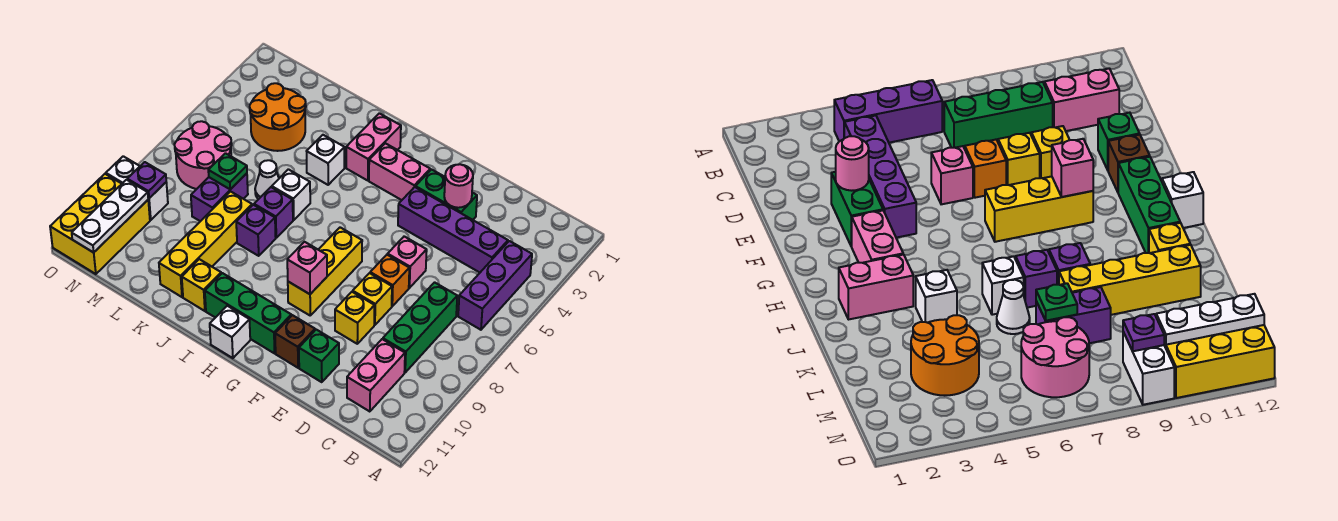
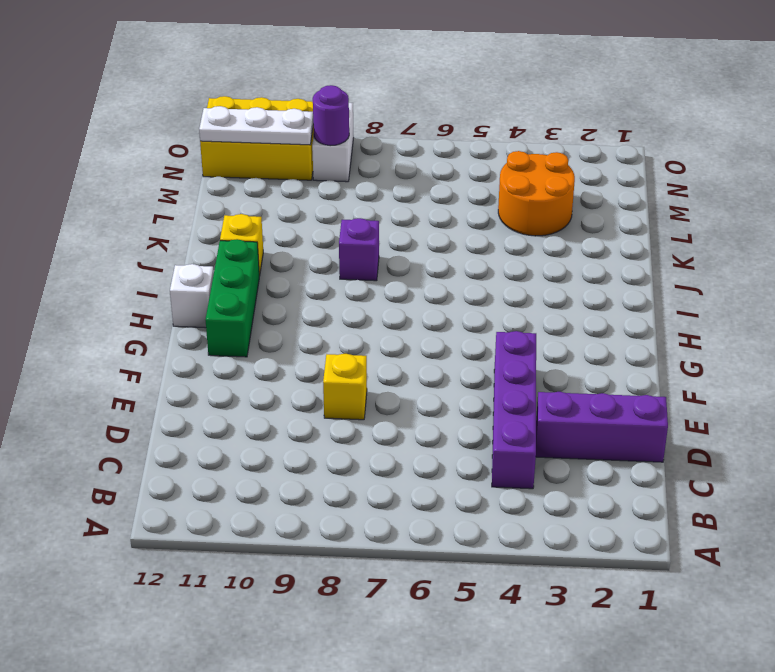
purple 1x3 brick [536,392,668,462] -> purple 1x3 brick moved to [458,241,532,330]
purple 1x1 round brick [313,85,349,146] -> purple 1x1 plate [127,162,166,198]
none -> green 1x3 brick [383,282,457,372]
none -> pink 1x2 brick [347,339,405,412]
none -> green 1x2 brick [415,170,477,220]
none -> pink 1x1 brick [388,236,427,288]

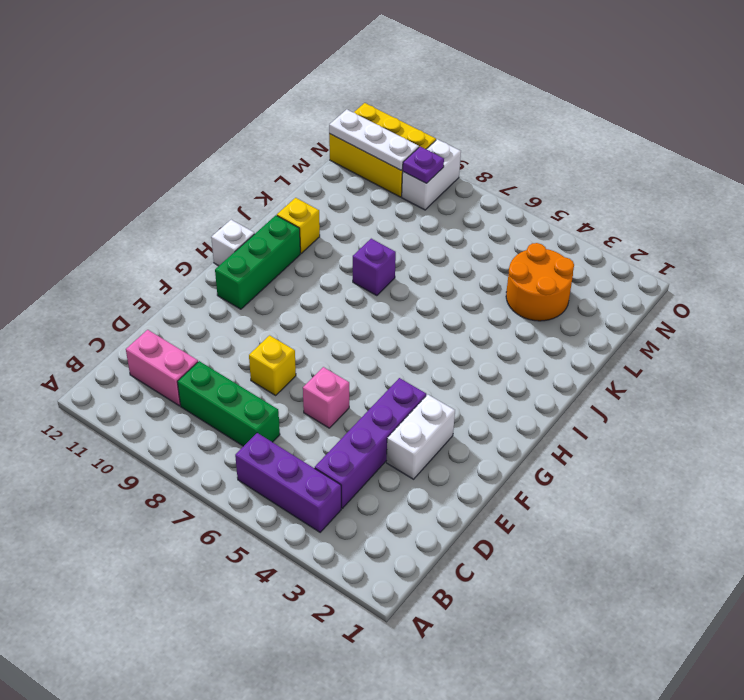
white 1x2 brick [386,395,455,479] -> green 1x2 brick [415,170,477,220]
none -> orange 1x1 brick [370,255,409,306]
none -> yellow 1x1 brick [335,292,375,344]
none -> green 1x1 brick [299,330,339,382]
none -> brown 1x1 brick [275,315,315,368]

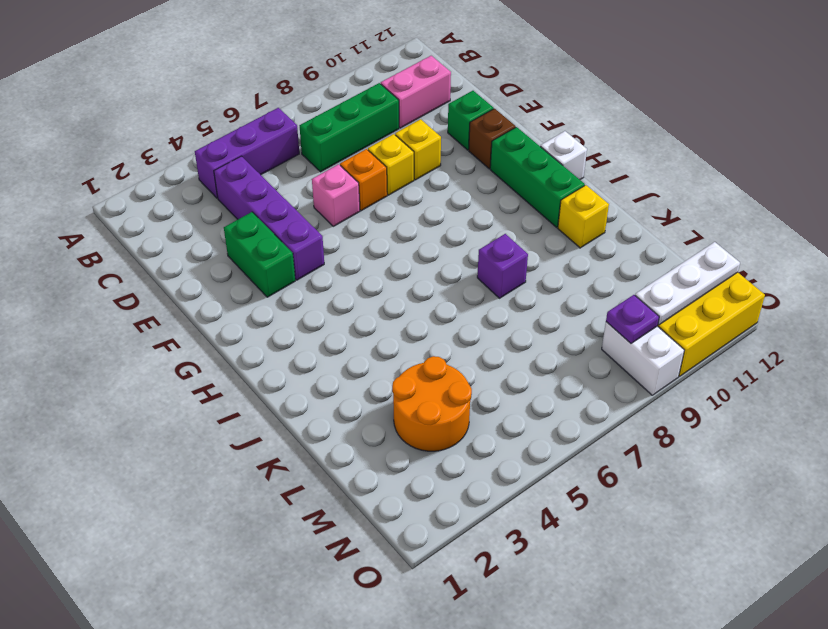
none -> pink 1x2 brick [369,143,430,200]
none -> yellow 1x3 brick [288,227,362,315]
none -> pink 1x2 brick [346,113,401,181]
none -> white 1x1 brick [307,135,344,185]

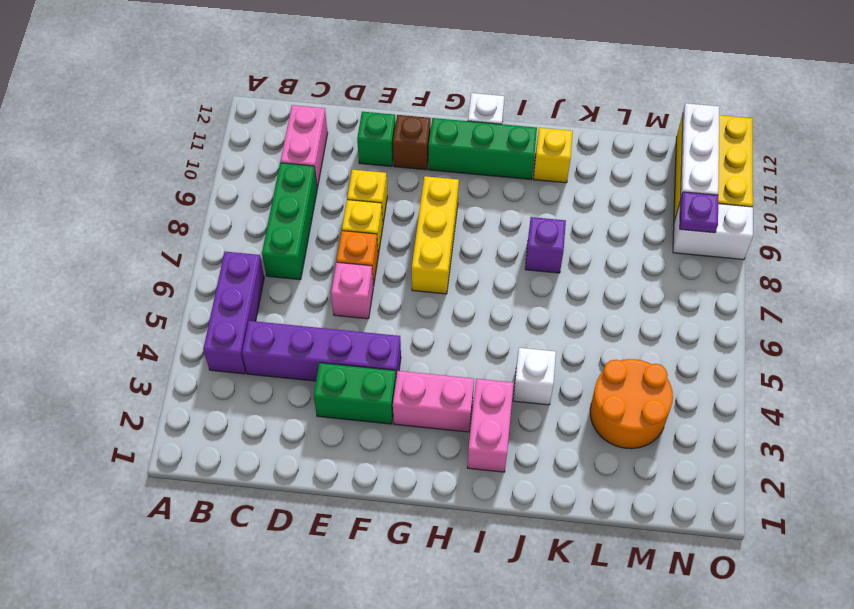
none -> white 1x1 brick [272,169,310,220]
none -> purple 1x1 brick [254,187,293,238]
none -> white 1x1 cone [255,160,279,199]
none -> yellow 1x4 brick [159,192,252,297]

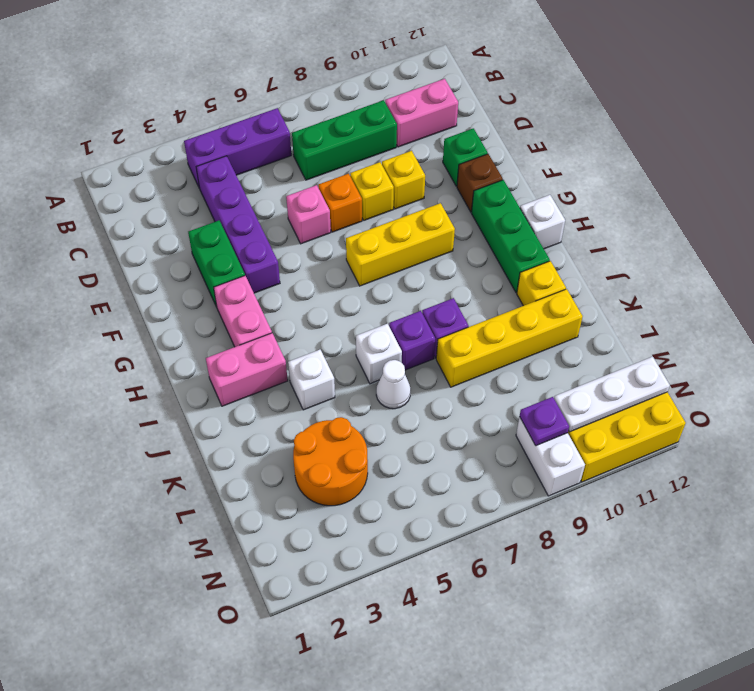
none -> purple 1x2 brick [191,173,248,221]
none -> pink 2x2 round brick [174,121,232,189]
none -> pink 1x1 round brick [444,164,473,208]
none -> pink 1x1 brick [287,242,327,294]

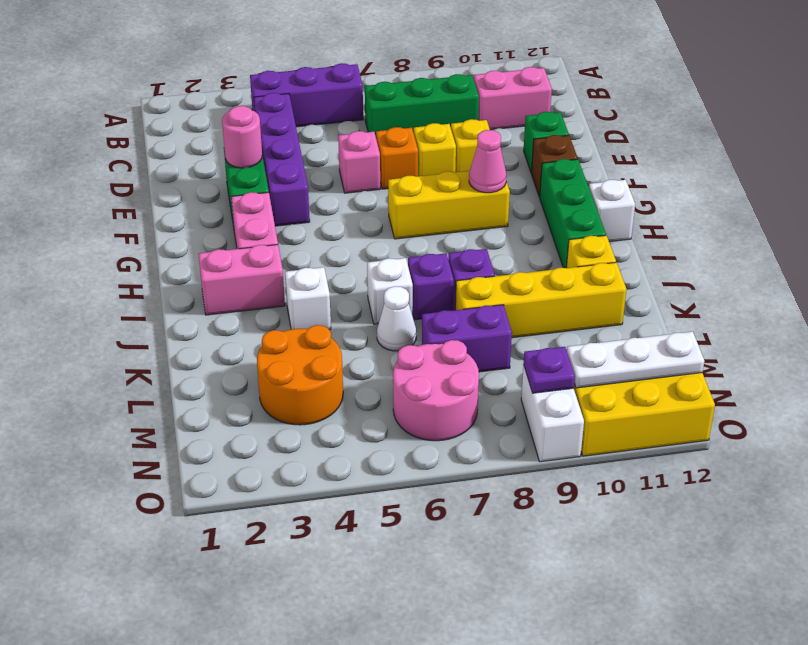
pink 1x1 cone [469,130,506,193] -> pink 1x1 brick [287,242,327,294]
none -> green 1x1 plate [208,153,247,189]

